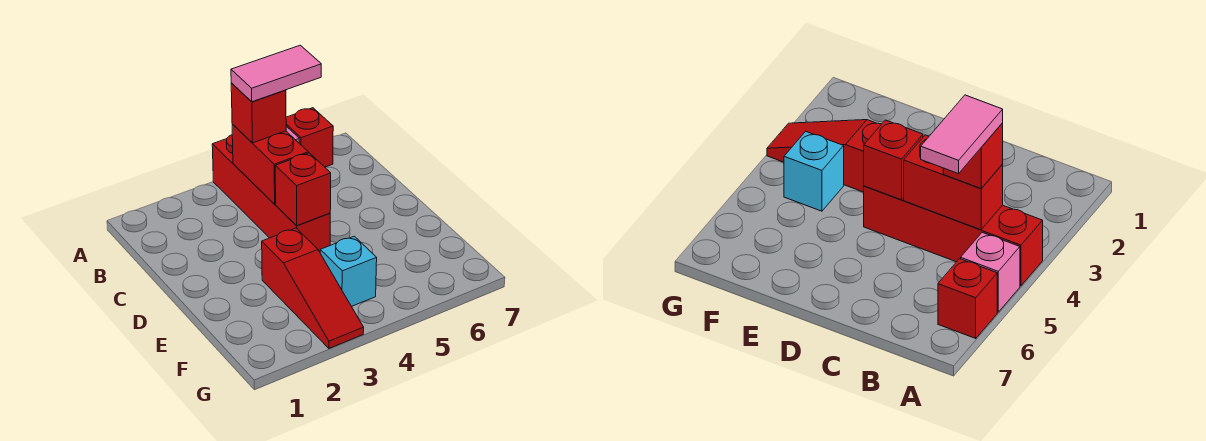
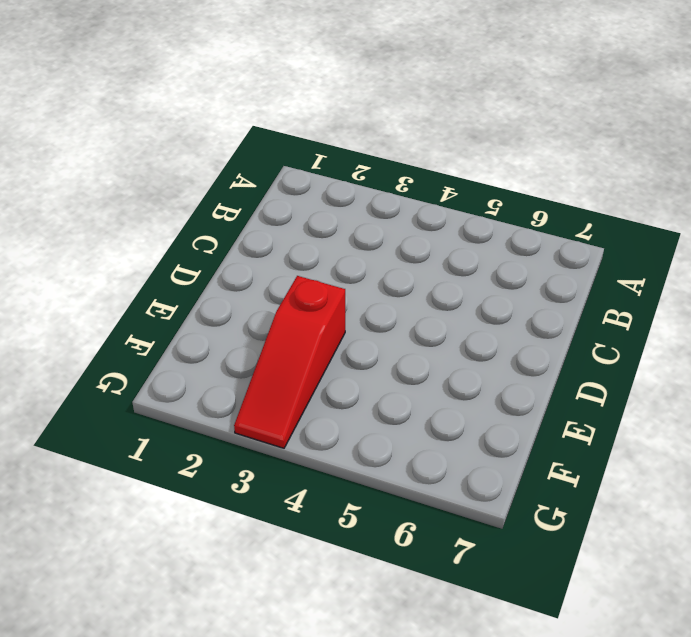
none -> red 1x4 brick [212,135,330,252]
none -> pink 1x1 brick [961,232,1020,312]

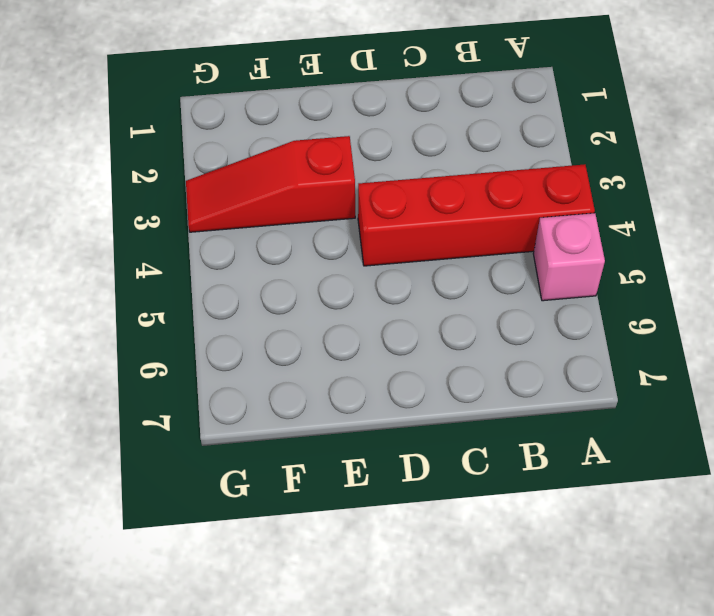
none -> red 1x1 brick [286,108,333,167]
none -> cyan 1x1 brick [320,236,377,306]

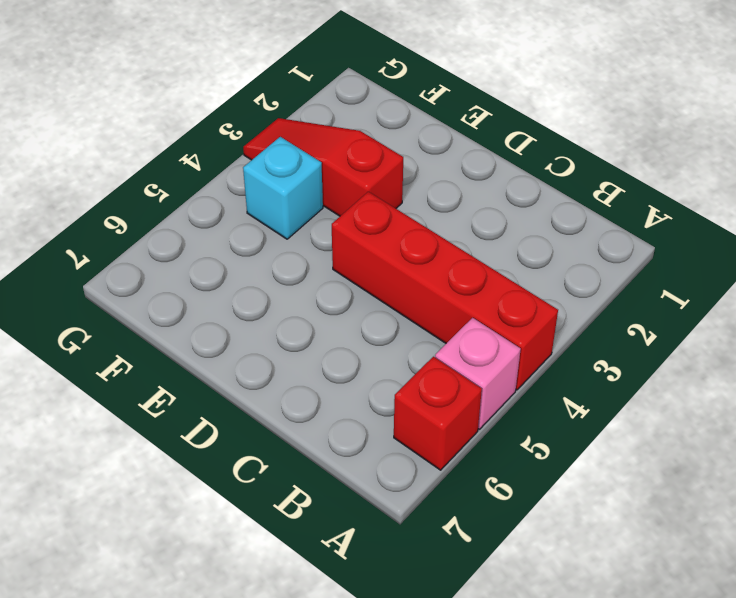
none -> red 1x2 brick [232,124,308,204]
none -> red 1x1 brick [275,153,331,226]

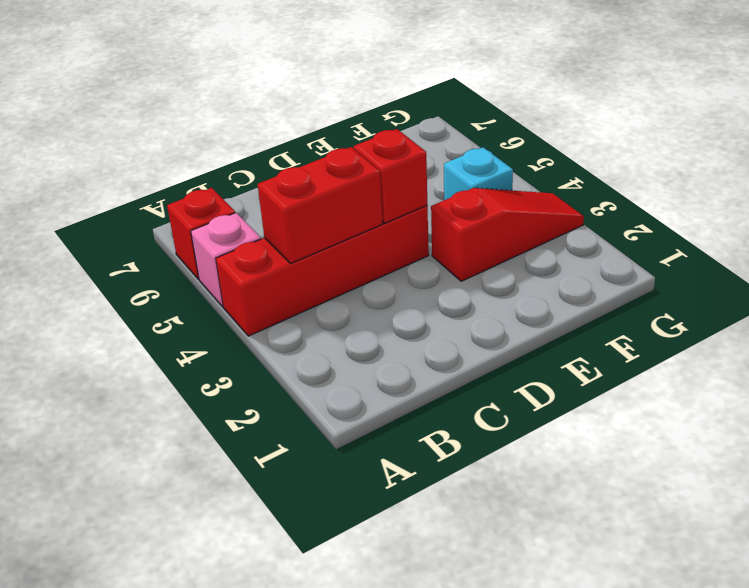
none -> red 1x1 brick [231,83,286,143]
none -> pink 1x2 tile [231,45,321,102]

